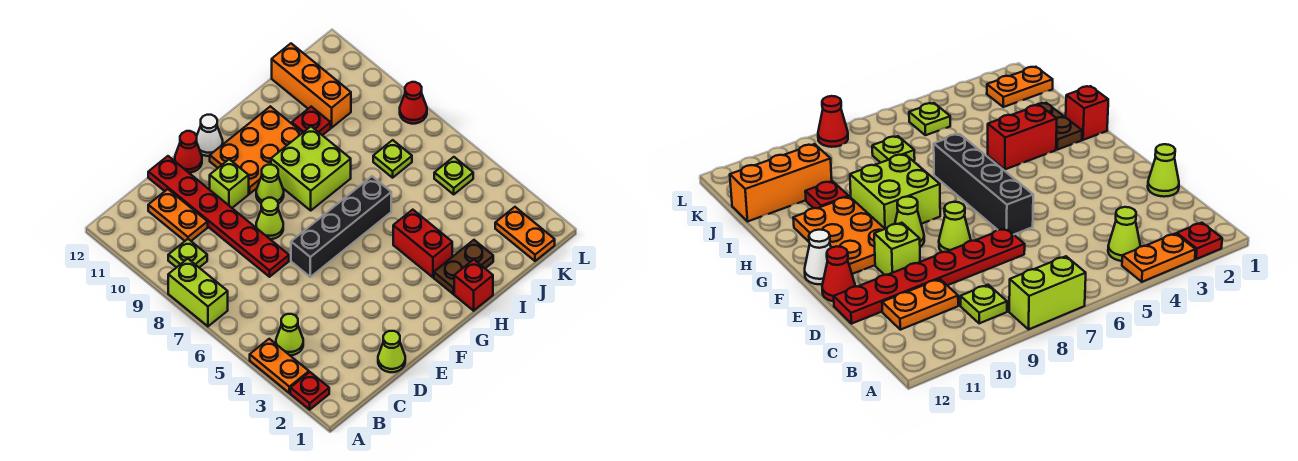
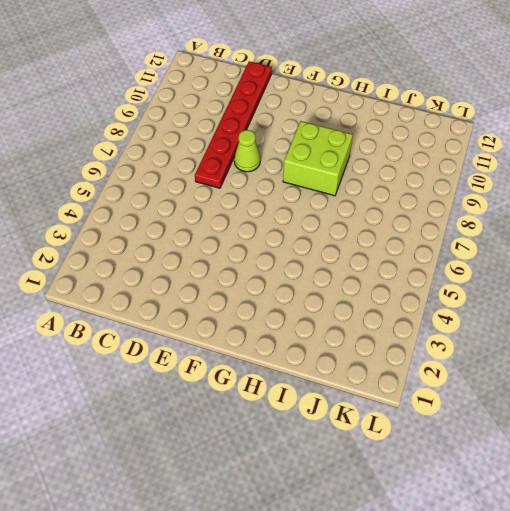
none -> red 1x1 plate [290,372,329,410]
none -> orange 1x2 plate [250,339,309,393]
none -> lime 1x2 brick [168,259,228,326]

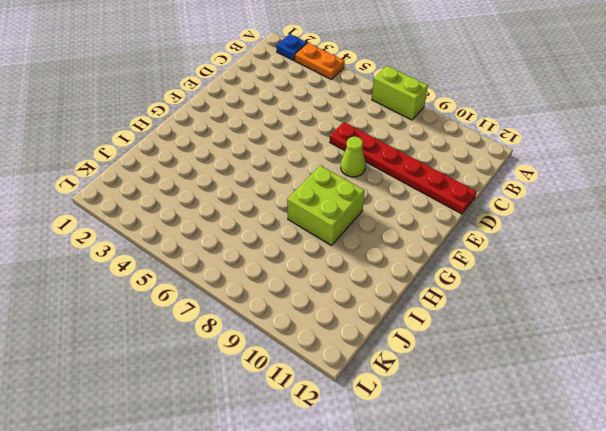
blue 1x1 plate [276,34,307,61] -> red 1x1 plate [290,372,329,410]
none -> lime 1x1 cone [276,314,303,355]
none -> lime 1x1 plate [168,239,207,268]
none -> orange 1x2 plate [148,189,208,241]

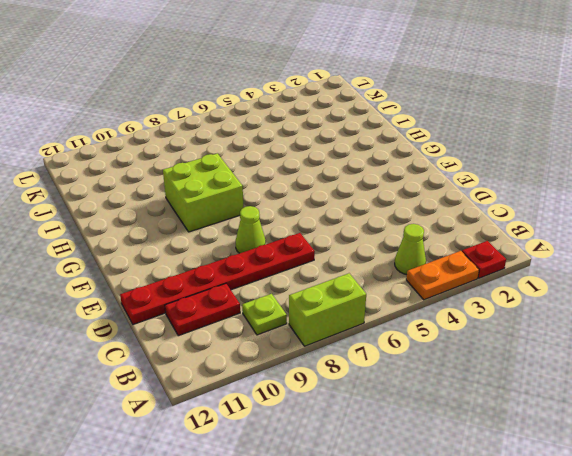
red 1x2 plate [165,284,240,336] -> orange 1x2 plate [148,189,208,241]
none -> lime 1x1 cone [378,331,405,372]
none -> black 1x4 brick [291,176,391,277]
none -> lime 1x1 brick [210,159,249,208]

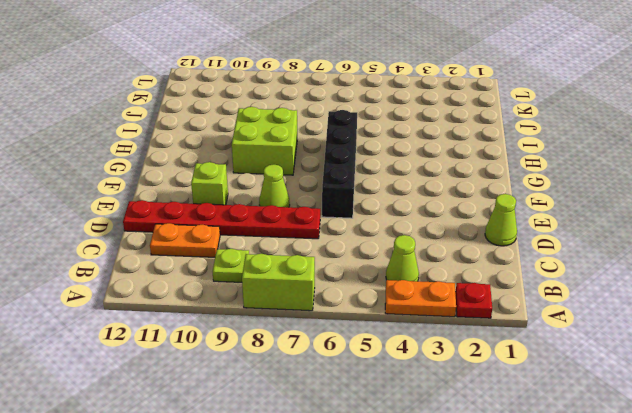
none -> red 1x1 cone [175,131,202,173]
none -> lime 1x1 cone [256,165,284,204]
none -> orange 2x3 plate [210,106,302,194]

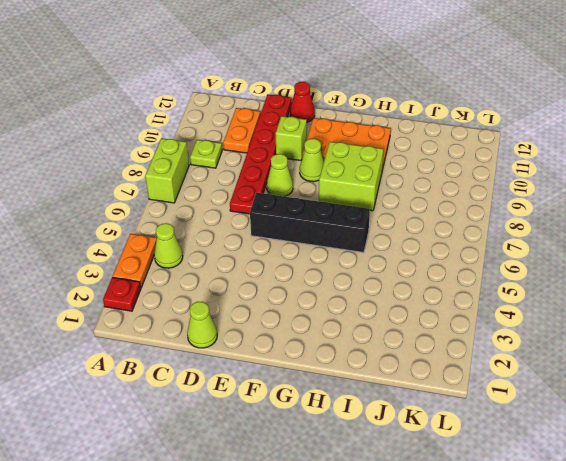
none -> white 1x1 cone [197,115,223,156]
none -> red 1x1 brick [454,260,493,311]
none -> brown 1x2 plate [434,240,493,294]

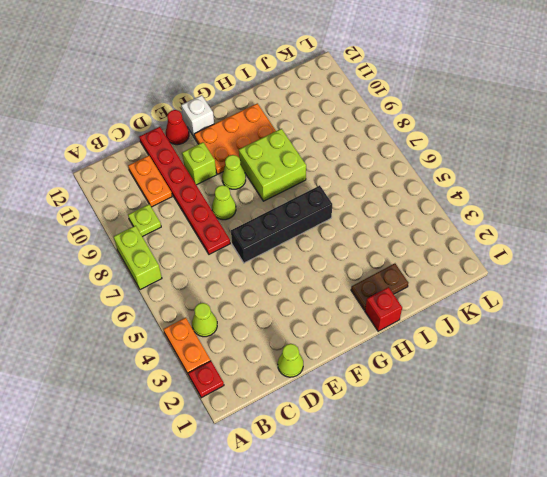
white 1x1 brick [181,95,214,137] -> white 1x1 cone [197,115,223,156]
none -> red 1x2 brick [393,210,452,277]
none -> red 1x1 plate [292,107,331,135]
none -> lime 1x1 plate [373,140,412,178]

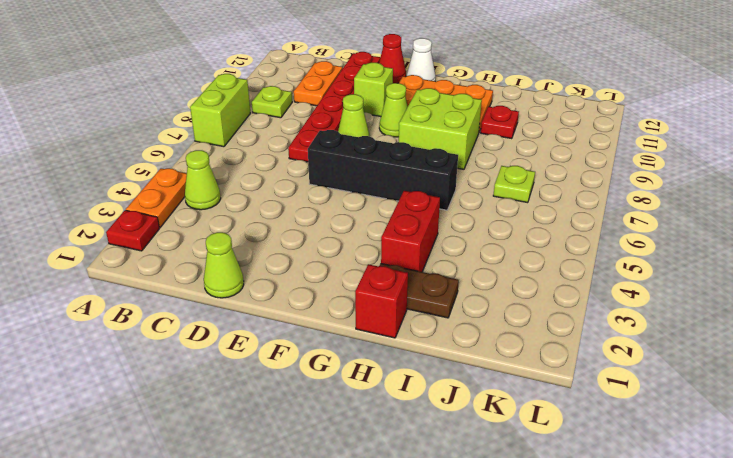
none -> orange 1x3 brick [272,44,351,128]
none -> orange 1x2 plate [495,207,555,261]
none -> lime 1x1 plate [434,157,473,194]

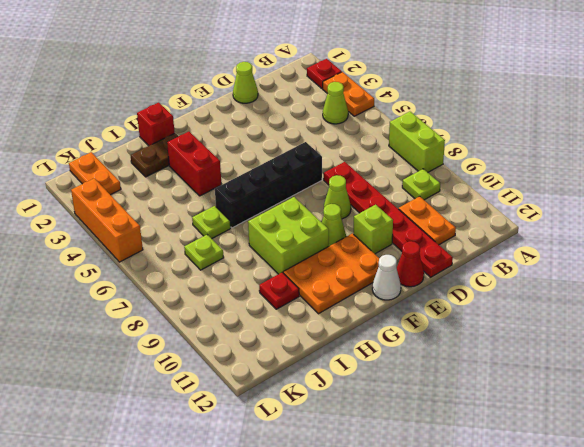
lime 1x1 plate [192,206,231,239] -> lime 1x1 plate moved to [434,157,473,194]
orange 1x3 brick [71,178,143,262] -> orange 1x3 brick moved to [272,44,351,128]
none -> red 1x1 cone [400,82,427,124]

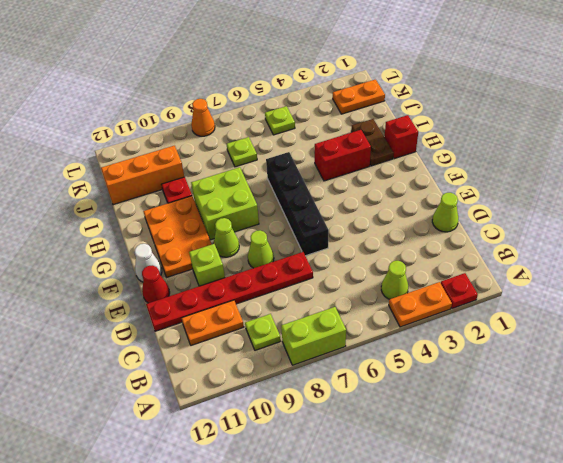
orange 1x1 cone [191,99,215,136] -> red 1x1 cone [400,82,427,124]

